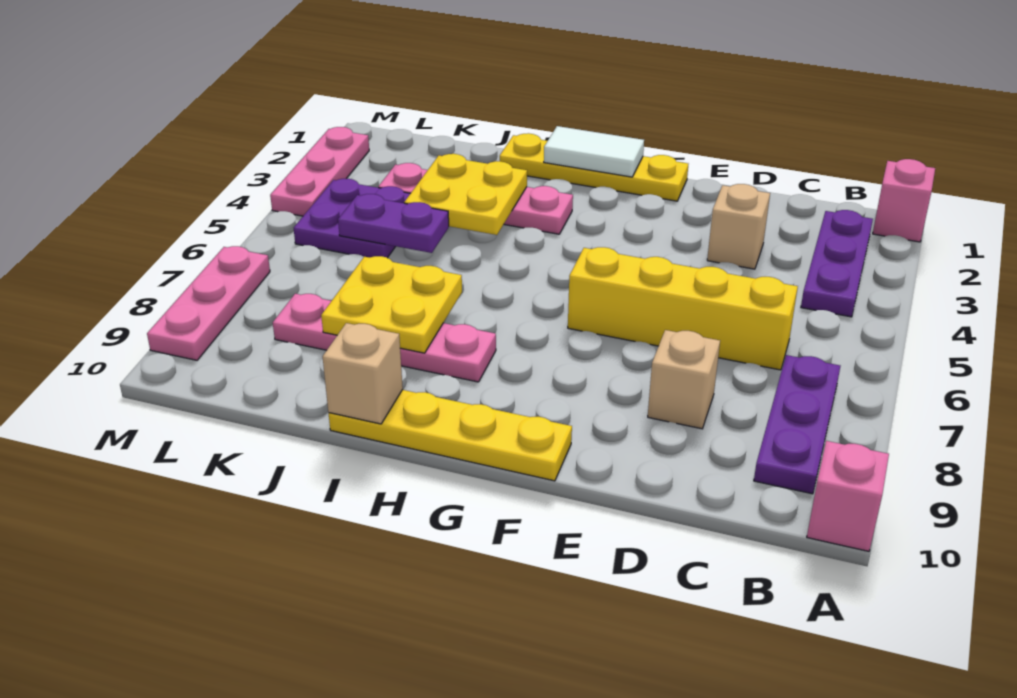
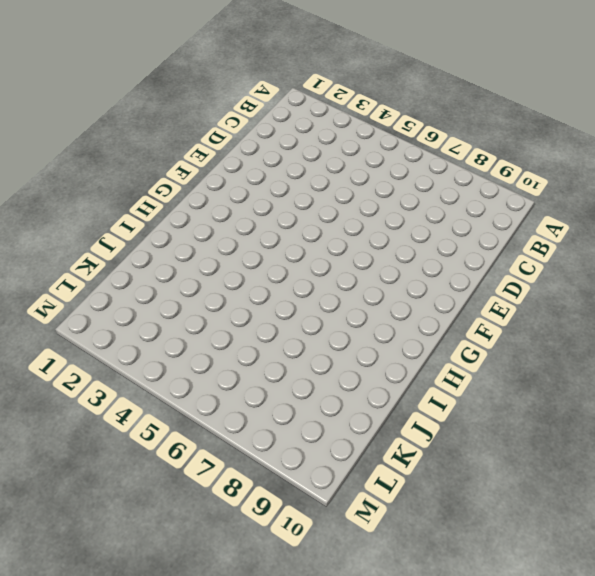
none -> pink 1x1 brick [873,159,935,242]
none -> pink 1x1 brick [807,441,889,551]
none -> purple 1x3 plate [801,210,873,317]

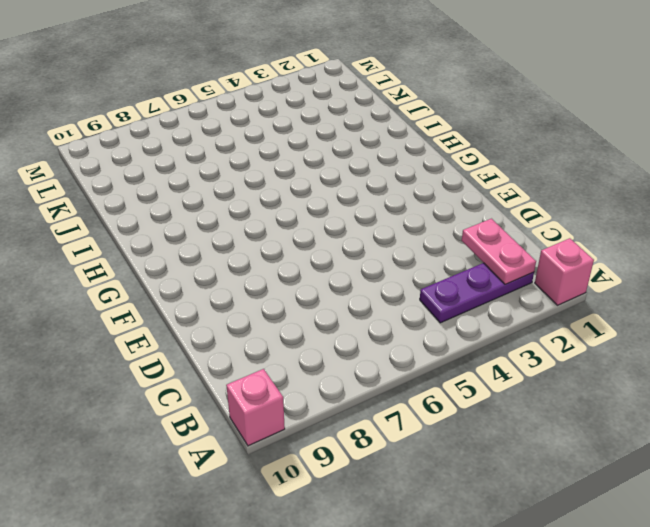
pink 1x2 plate [462,219,536,285] -> none
none -> purple 1x3 plate [754,355,840,494]
none -> yellow 1x4 brick [568,247,798,370]
none -> tan 1x1 brick [707,184,770,269]

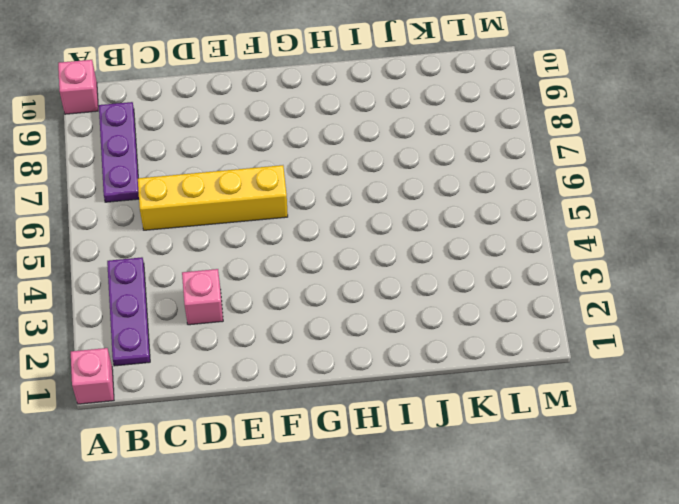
pink 1x1 brick [182,269,223,325] -> tan 1x1 brick [707,184,770,269]
none -> tan 1x1 brick [648,330,720,429]
none -> yellow 1x4 plate [500,133,688,201]
none -> yellow 1x4 plate [329,390,572,481]

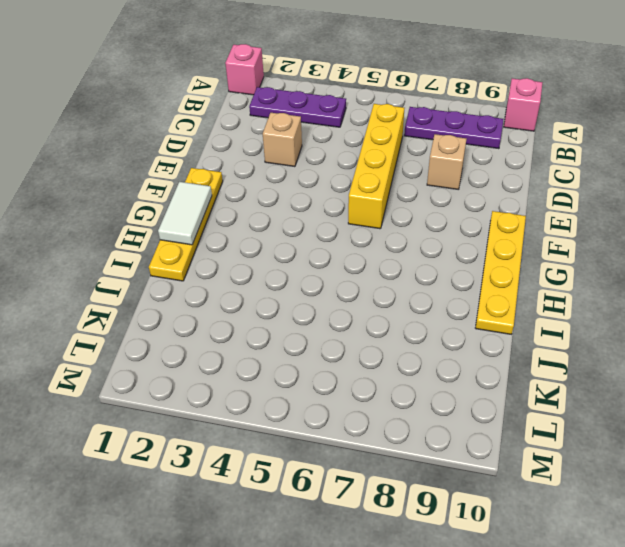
none -> pink 1x4 plate [378,163,573,234]
none -> pink 1x4 plate [273,294,496,382]
none -> purple 2x2 plate [294,179,410,258]

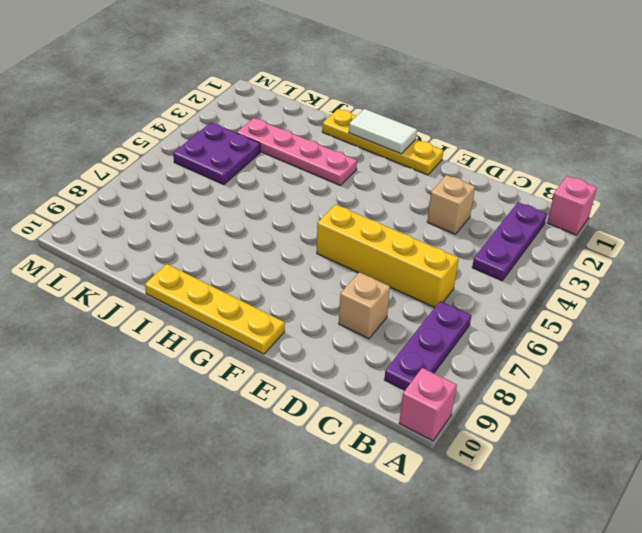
none -> pink 1x4 plate [273,294,496,382]
none -> pink 1x3 plate [270,127,369,216]
none -> pink 1x3 plate [147,246,270,360]

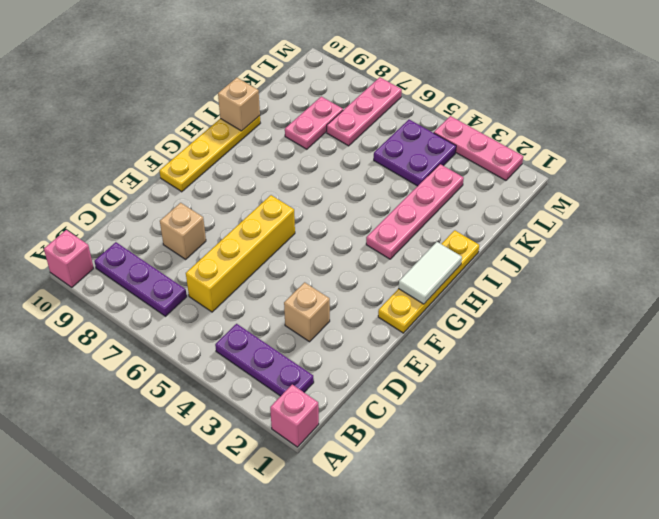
pink 1x2 plate [285,96,343,149] -> pink 1x4 plate [273,294,496,382]
pink 1x3 plate [327,77,402,146] -> pink 1x3 plate turned to [147,246,270,360]
none -> yellow 2x2 plate [404,154,527,235]
none -> yellow 2x2 plate [321,256,462,353]
none -> purple 1x2 plate [338,194,449,253]

